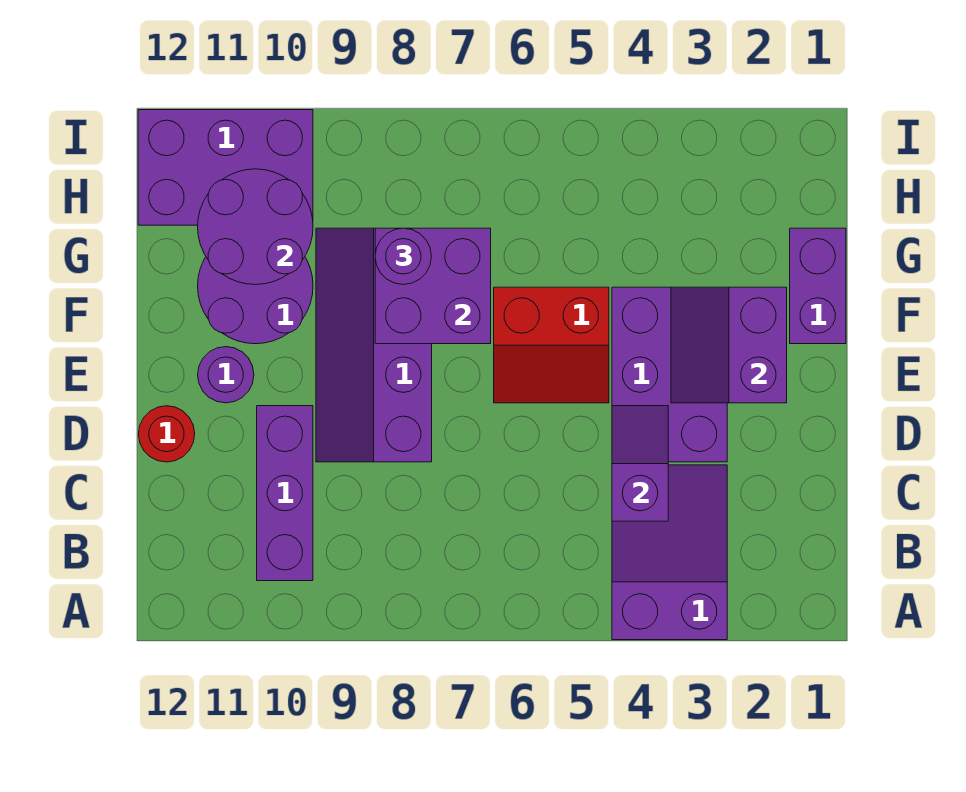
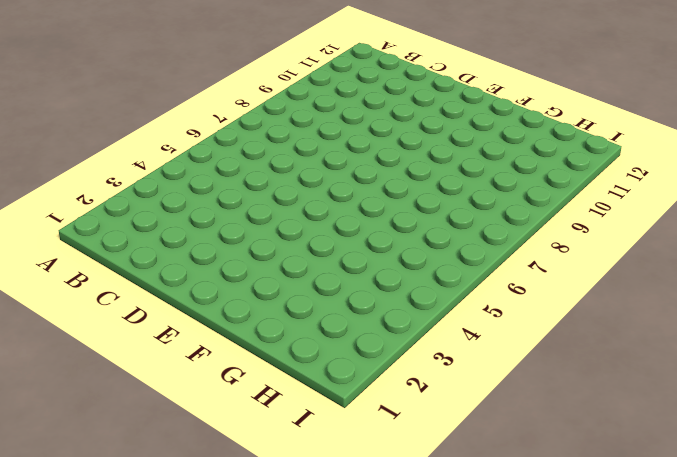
none -> purple 2x3 slope [612,465,727,640]
none -> purple 1x3 brick [257,406,313,581]
none -> purple 2x3 brick [612,287,727,462]

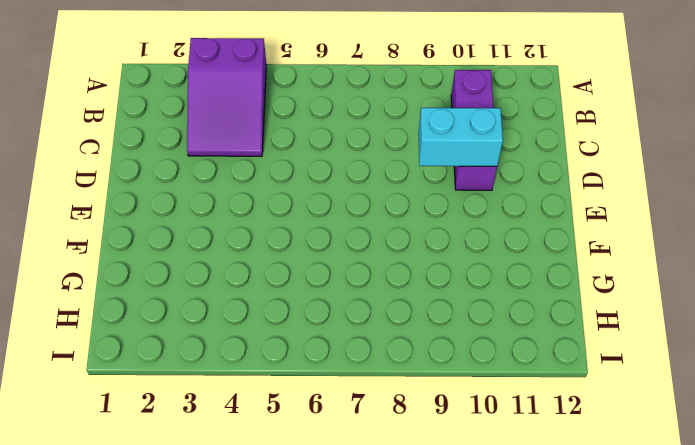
cyan 1x2 brick [418,108,503,166] -> none
none -> purple 2x3 brick [612,287,727,462]
none -> purple 2x4 slope [316,228,432,462]
none -> red 1x1 round brick [138,406,195,462]

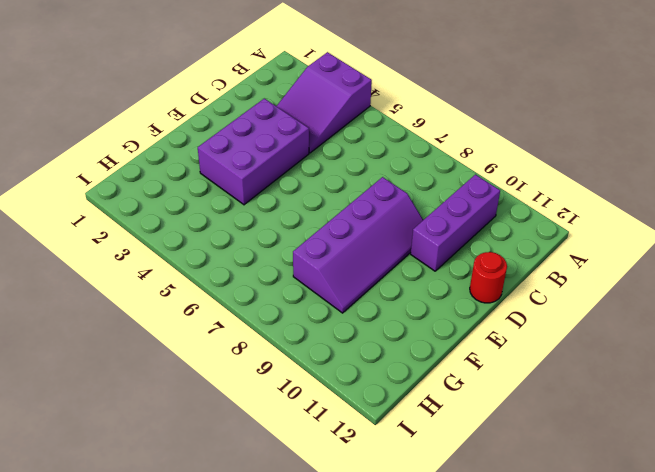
none -> red 2x2 slope [494,287,609,403]
none -> purple 1x1 round brick [198,347,254,403]
none -> purple 1x2 brick [790,228,846,344]

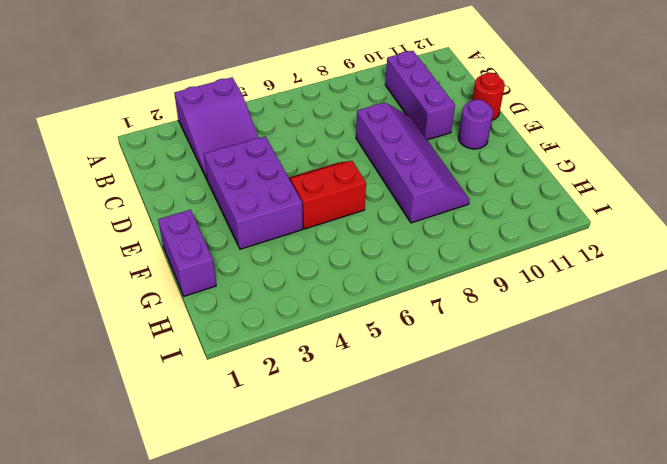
none -> purple 2x2 round brick [198,257,313,344]
none -> purple 2x3 brick [138,110,313,225]
none -> purple 1x2 slope [612,406,668,521]

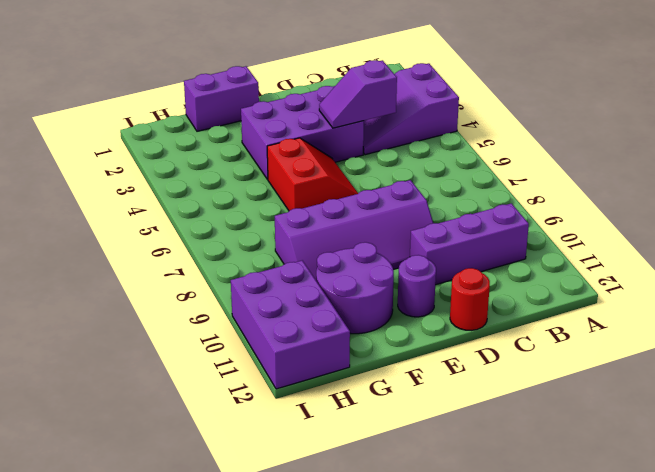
none -> purple 2x2 slope [671,287,787,403]
none -> purple 2x2 brick [375,228,491,344]
none -> purple 2x2 round brick [198,169,313,285]

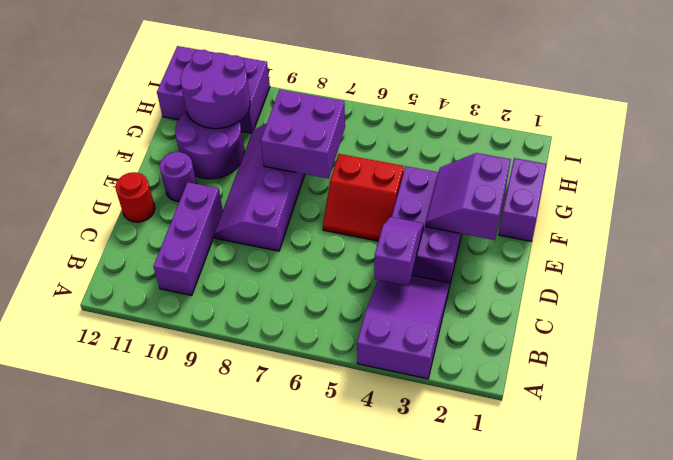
none -> purple 1x1 round brick [375,228,431,285]

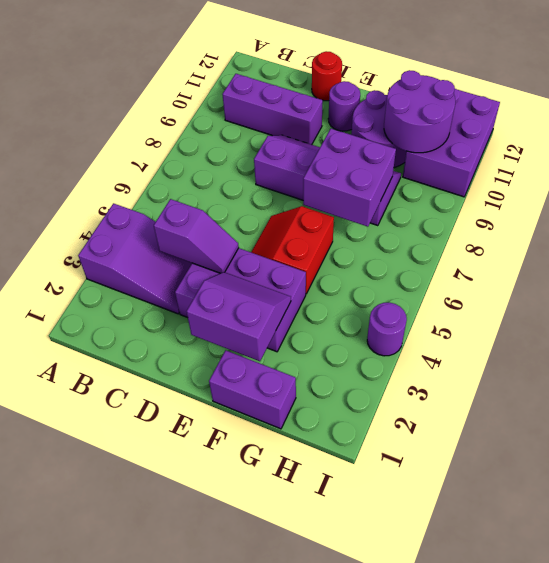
purple 1x1 round brick [367,303,407,356] -> purple 1x1 round brick moved to [375,228,431,285]

